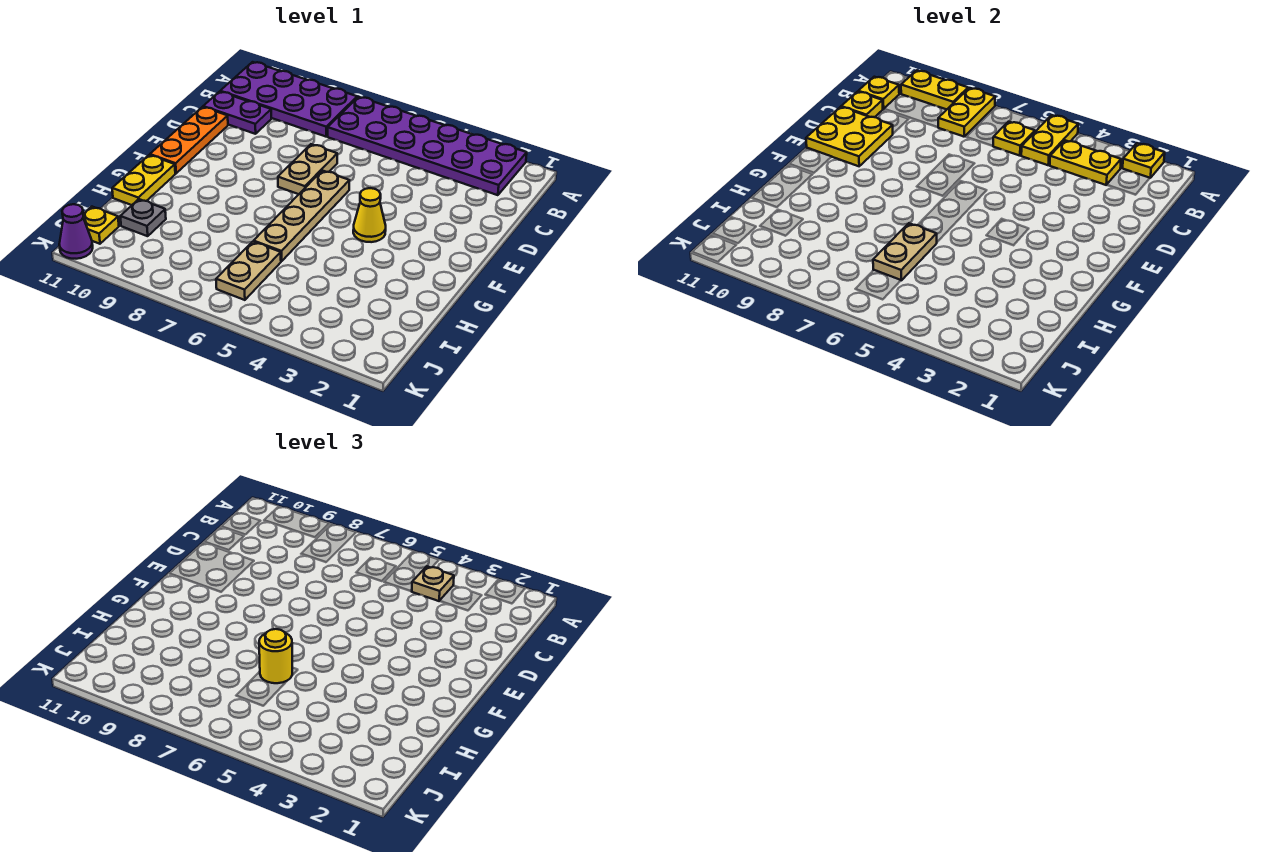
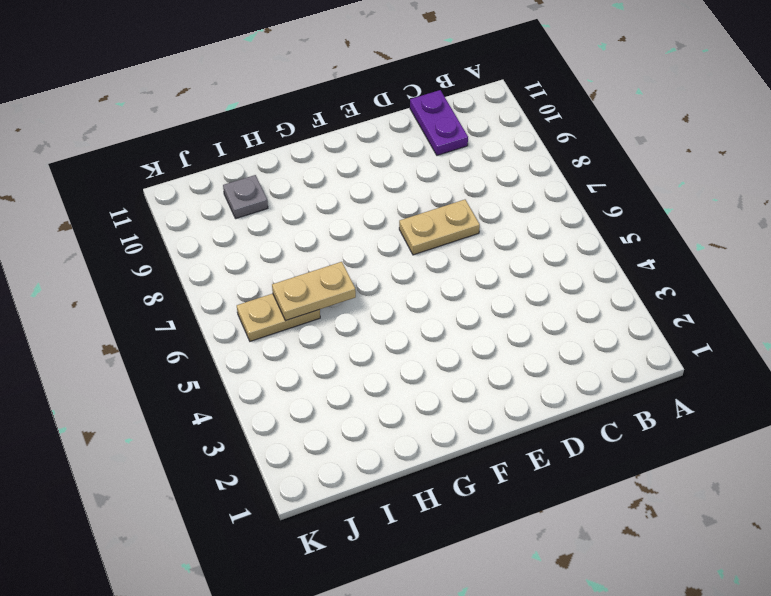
none -> purple 2x6 plate [328,97,527,195]
none -> purple 2x4 plate [220,62,357,137]
none -> orange 1x3 plate [150,107,228,173]

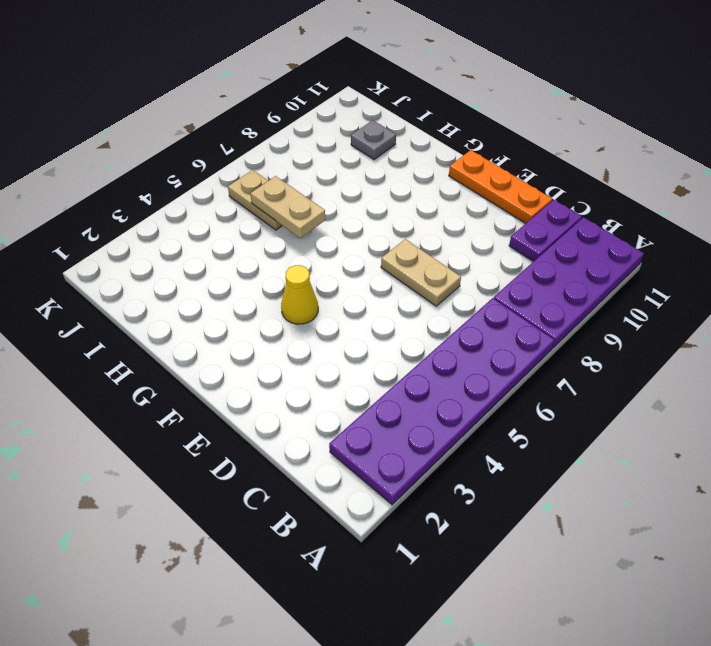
none -> tan 1x4 plate [253,171,349,261]
none -> yellow 1x2 plate [112,155,175,205]
none -> yellow 1x1 plate [83,207,119,244]

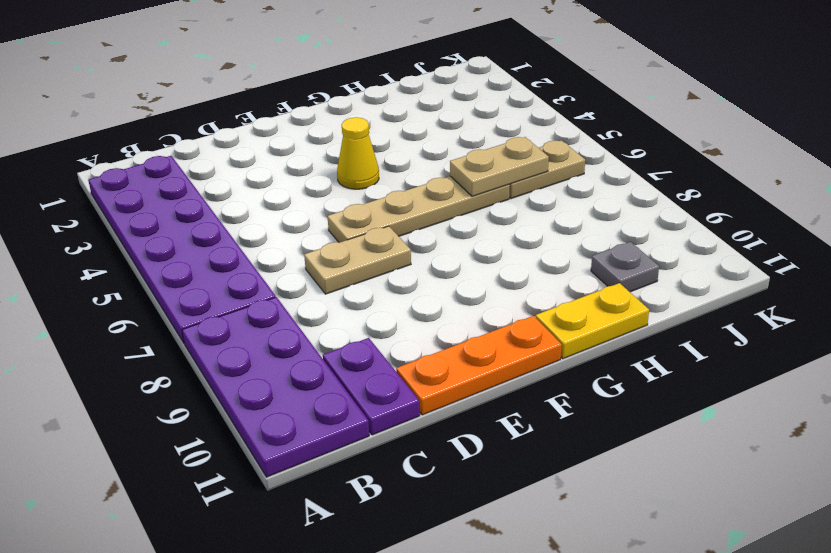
none -> yellow 1x1 plate [83,207,119,244]
none -> purple 1x1 cone [59,204,93,259]
none -> yellow 1x1 plate [1123,143,1165,178]

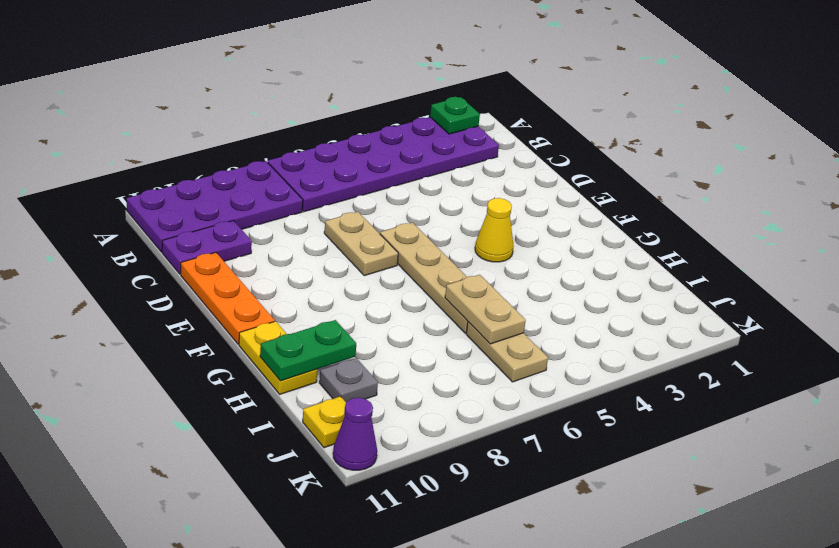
green 1x1 plate [430,97,480,134] -> yellow 1x1 plate [1123,143,1165,178]
green 1x2 plate [260,320,356,381] -> none
none -> yellow 1x2 plate [1021,115,1078,165]
none -> yellow 1x2 plate [938,88,995,137]
none -> yellow 1x2 plate [901,71,968,109]

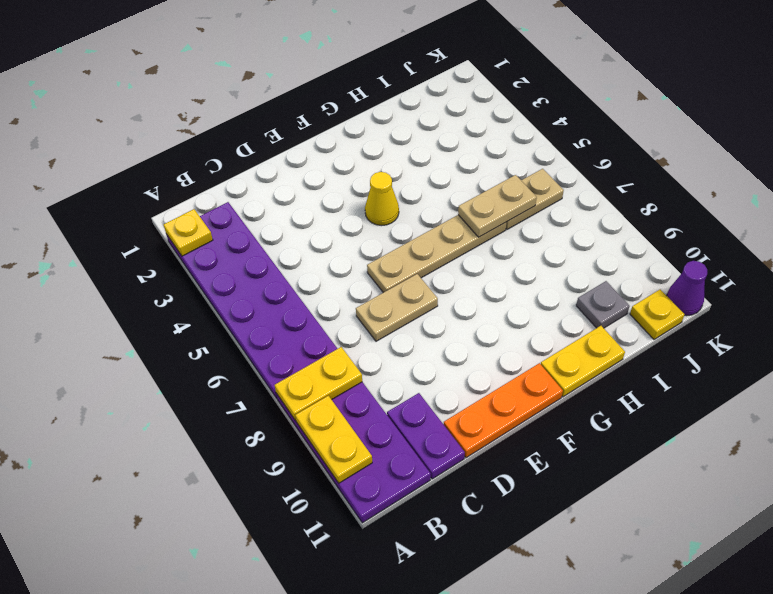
none -> yellow 1x2 plate [1021,115,1078,165]
none -> yellow 1x2 plate [1049,140,1121,185]
none -> yellow 1x1 plate [993,122,1035,156]

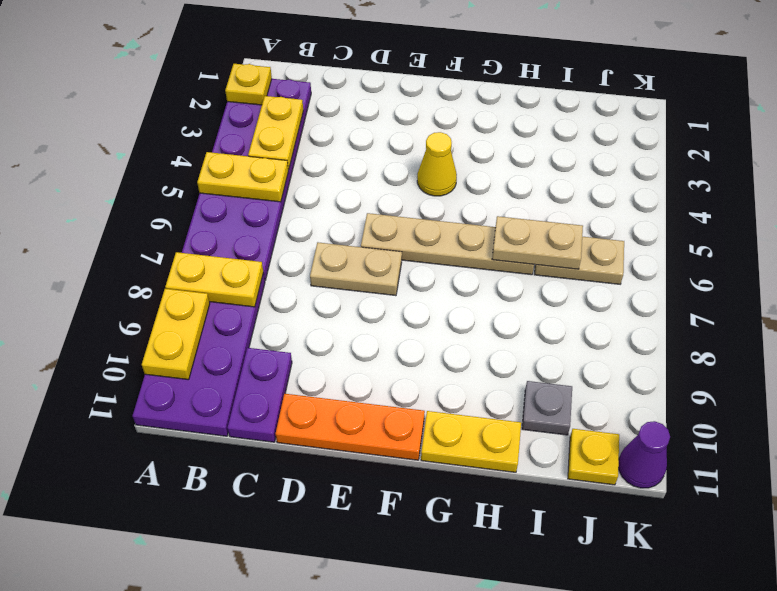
none -> yellow 1x1 plate [993,122,1035,156]
none -> yellow 1x1 plate [858,77,899,109]
none -> yellow 1x1 plate [841,92,883,117]

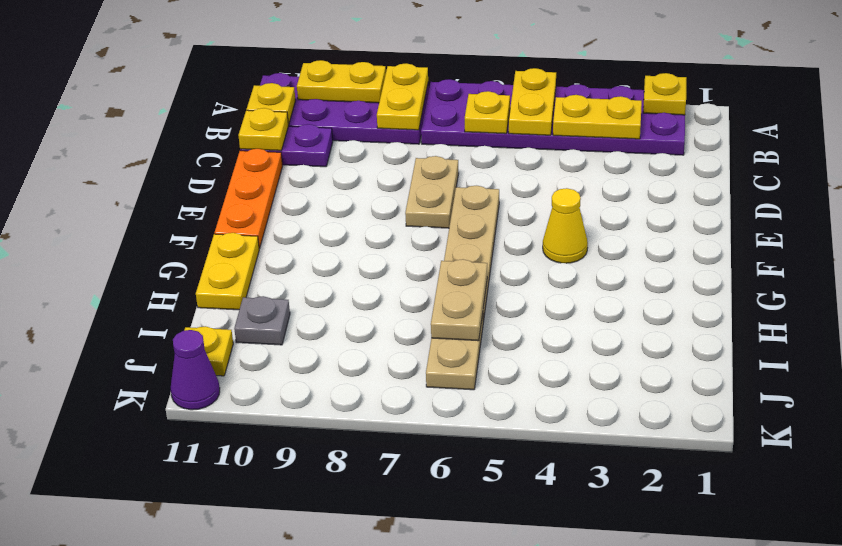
none -> yellow 2x2 plate [806,107,893,166]
none -> tan 1x1 plate [412,566,454,601]
none -> yellow 1x1 round brick [259,629,292,683]

